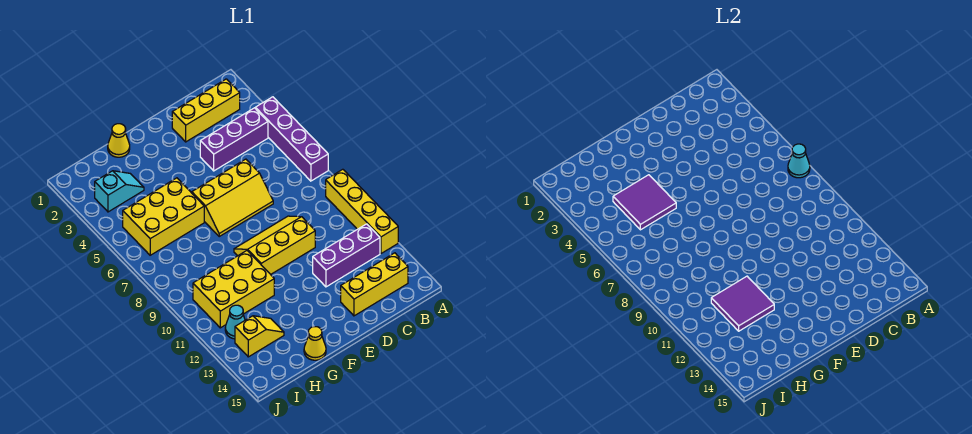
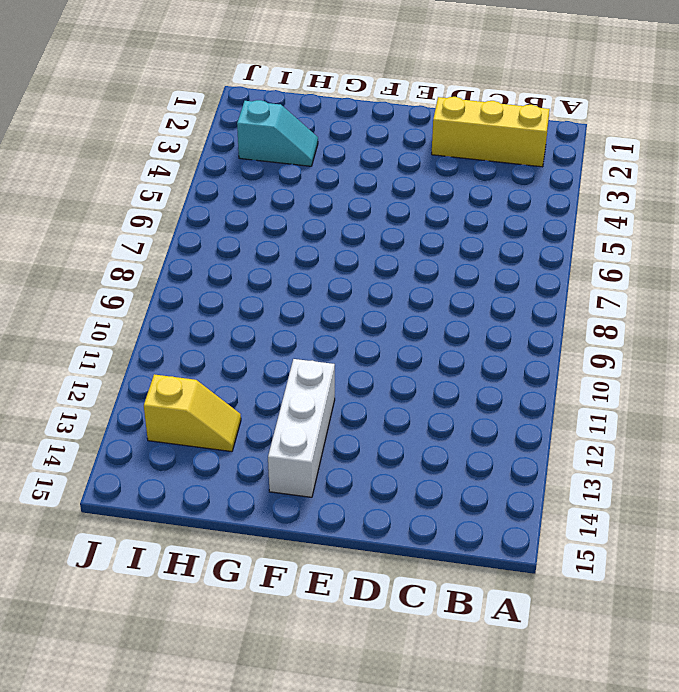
white 1x3 brick [268,359,335,497] -> none
none -> purple 1x4 brick [255,97,328,181]
none -> yellow 1x4 brick [326,169,398,253]
none -> purple 1x3 brick [200,108,268,171]

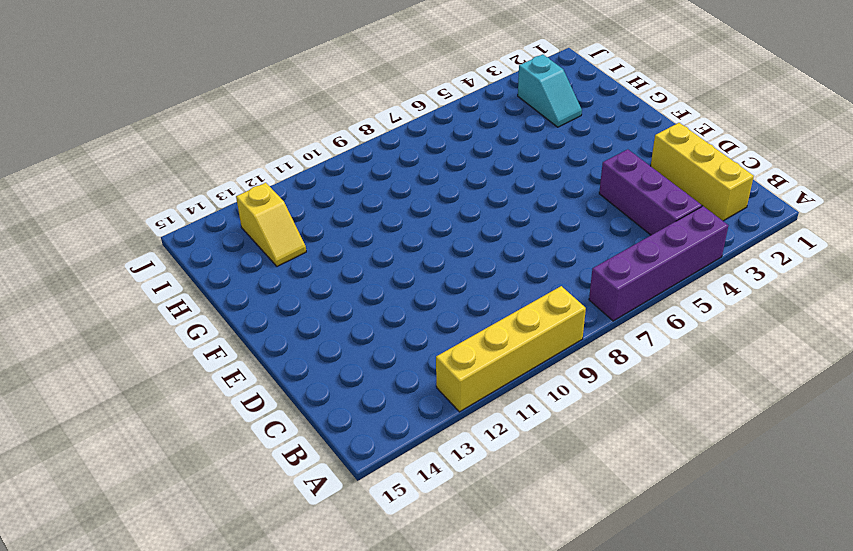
none -> purple 1x3 brick [313,224,380,287]
none -> yellow 1x3 brick [341,253,408,316]
none -> yellow 2x3 slope [192,159,273,236]

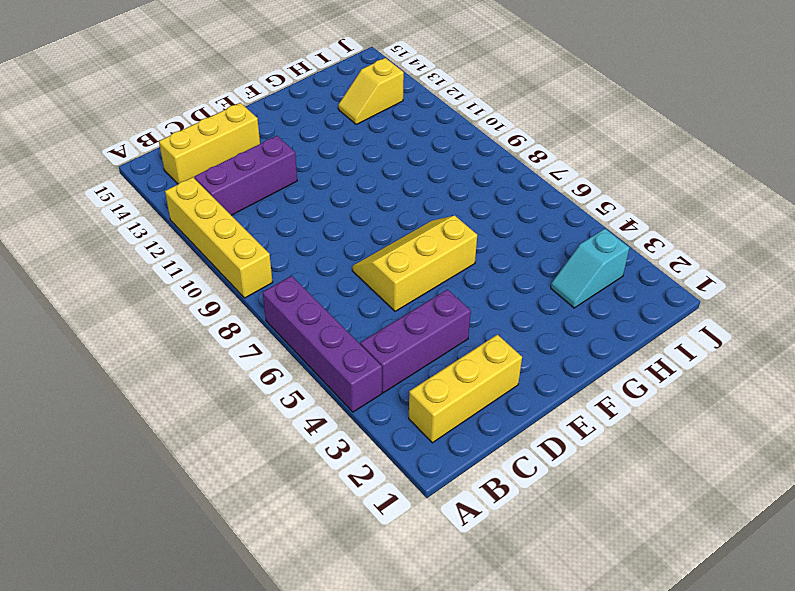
none -> yellow 2x3 slope [234,216,315,274]
none -> yellow 1x1 cone [108,124,130,157]
none -> yellow 2x3 brick [123,178,204,255]

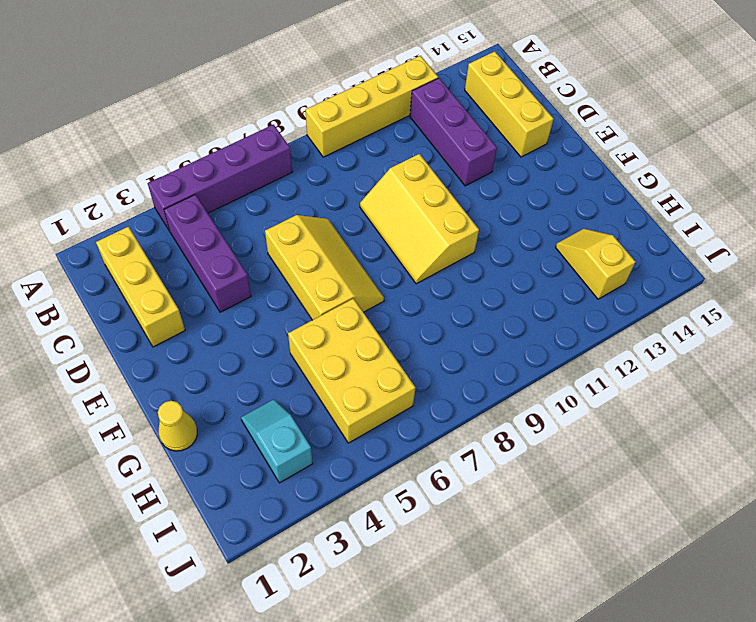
none -> yellow 2x3 brick [193,251,274,328]
none -> yellow 1x1 cone [304,327,326,360]
none -> cyan 1x1 cone [225,305,245,339]

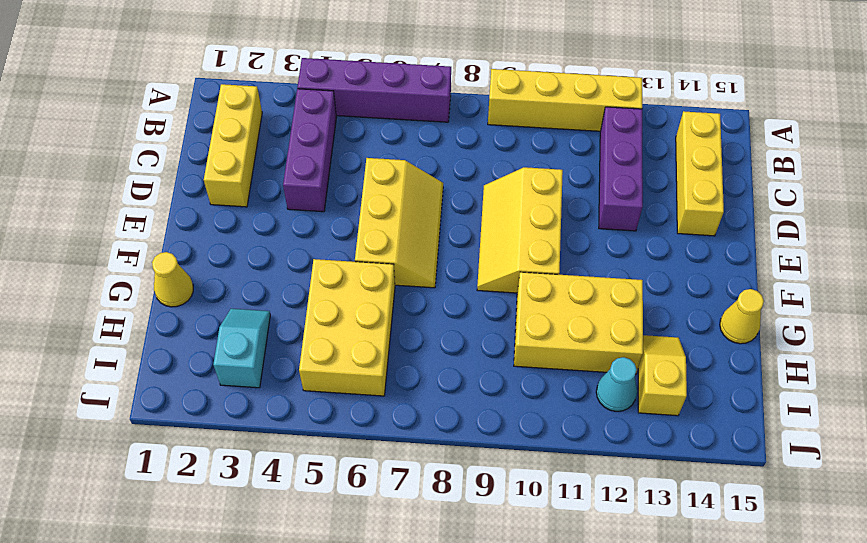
yellow 2x3 brick [514,272,643,373] -> yellow 2x3 brick turned to [193,251,274,328]
none -> cyan 1x1 cone [788,144,810,178]
none -> purple 2x2 tile [613,175,676,230]
none -> purple 2x2 tile [711,276,774,331]

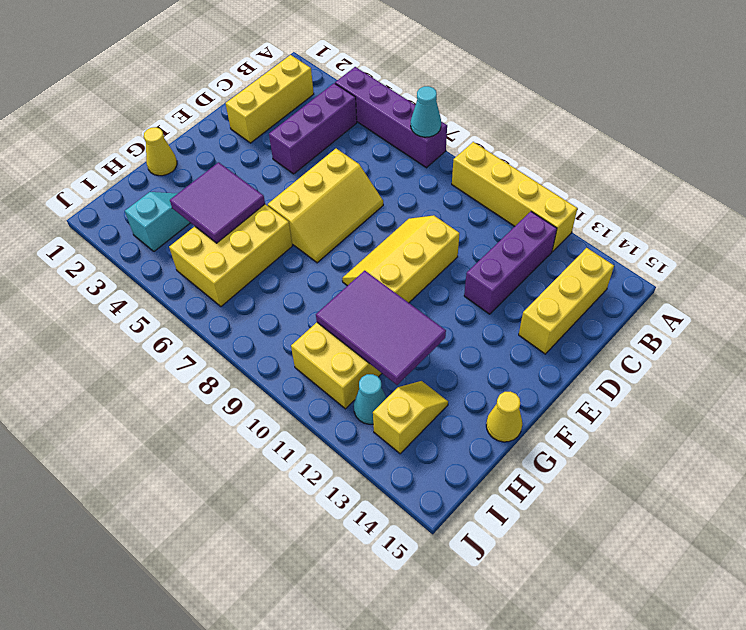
purple 2x3 tile [316,271,446,385] -> purple 2x2 tile [711,276,774,331]

